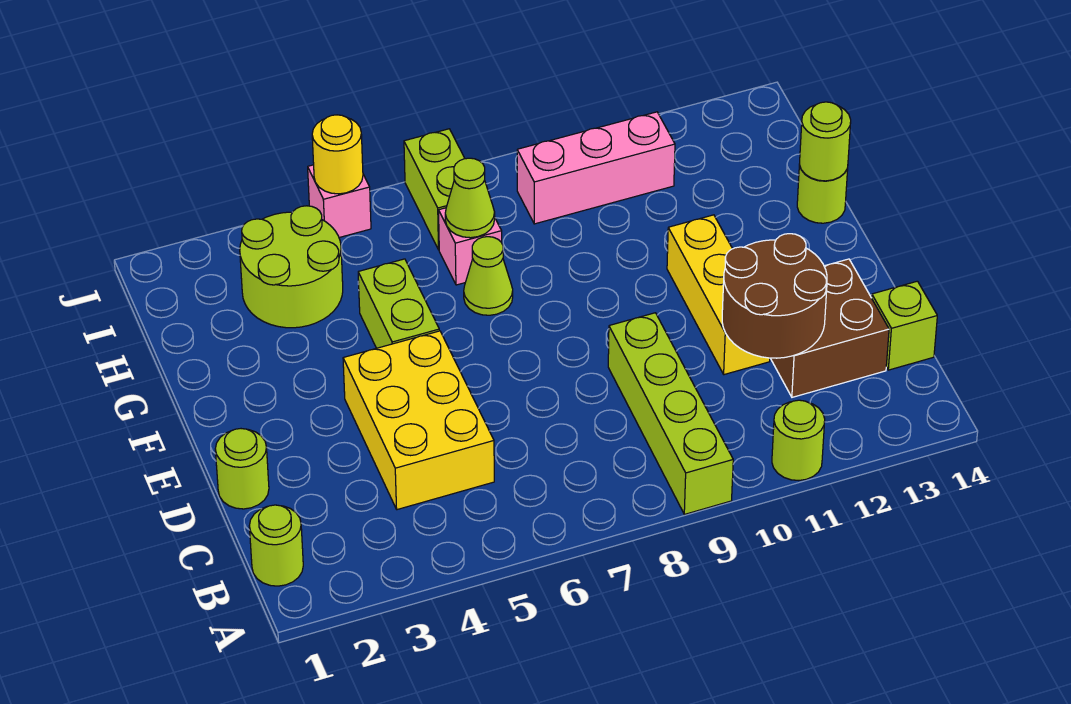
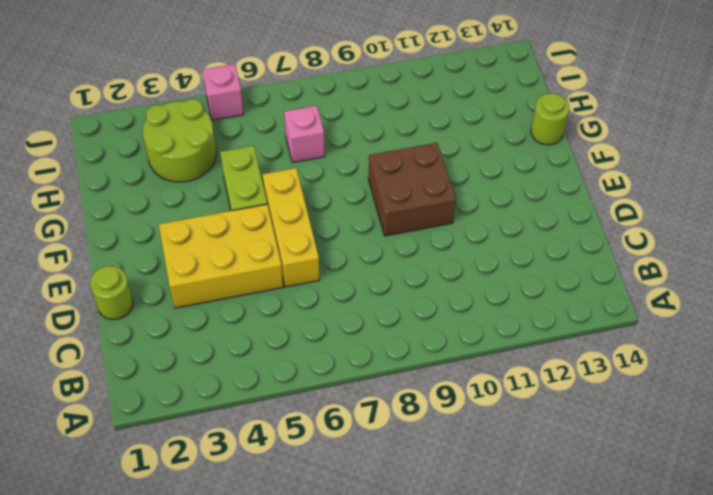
yellow 2x3 brick [159,204,283,308] -> yellow 2x3 brick turned to [343,331,494,510]
yellow 1x3 brick [262,168,320,287] -> yellow 1x3 brick moved to [667,215,770,375]
brown 2x2 brick [368,143,456,236] -> brown 2x2 brick moved to [770,259,889,397]
none -> lime 1x4 brick [608,313,733,514]
none -> lime 1x1 round brick [772,400,825,480]
none -> lime 1x1 round brick [249,505,303,586]

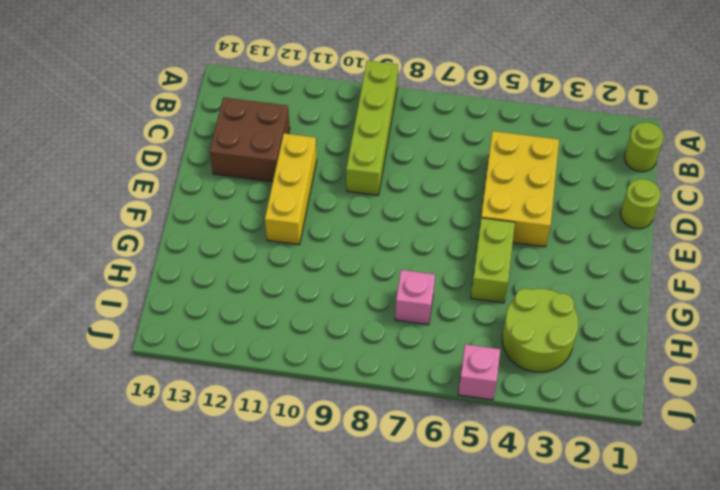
none -> lime 1x1 round brick [772,400,825,480]
none -> lime 1x1 brick [872,281,937,370]
none -> lime 1x1 cone [464,237,513,315]

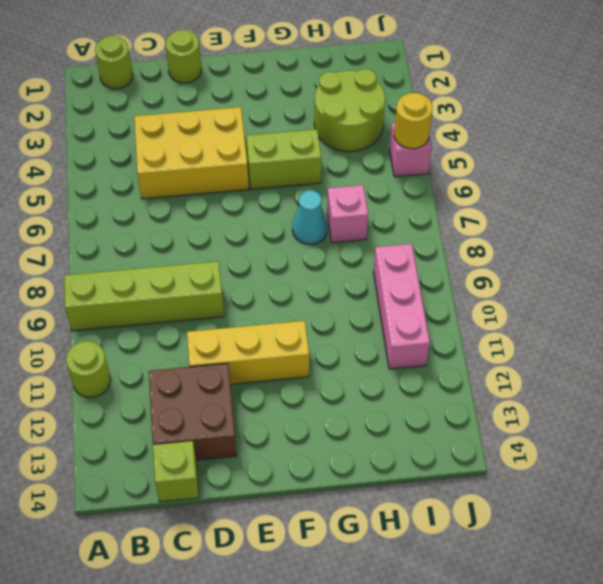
cyan 1x1 cone [292,191,328,244] -> lime 1x1 cone [464,237,513,315]
none -> lime 1x1 round brick [797,165,848,223]
none -> lime 1x2 brick [404,129,465,250]
none -> brown 2x2 round brick [722,234,827,358]

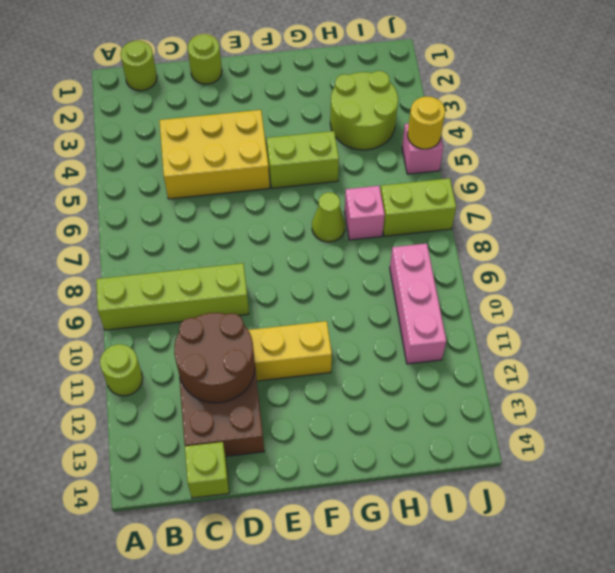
none -> lime 1x1 round brick [797,165,848,223]
none -> lime 1x1 round brick [799,102,851,181]
none -> lime 1x1 cone [445,158,495,238]

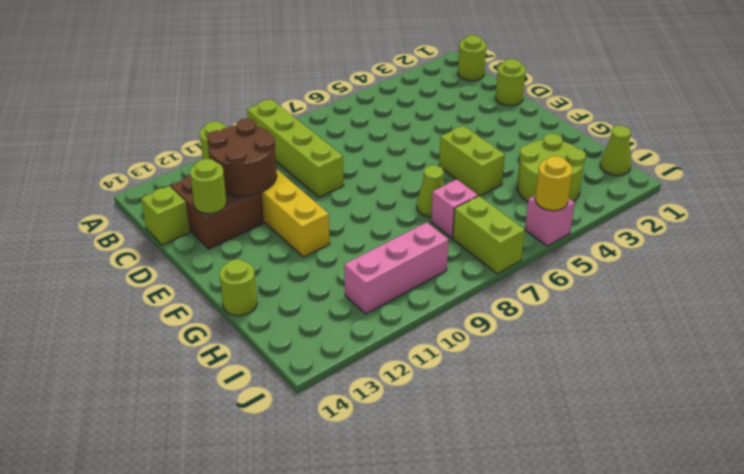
lime 1x1 round brick [190,159,227,214] -> lime 1x1 round brick moved to [799,102,851,181]
lime 1x1 cone [600,126,631,176] -> lime 1x1 cone moved to [445,158,495,238]
none -> yellow 2x3 brick [343,331,494,510]

